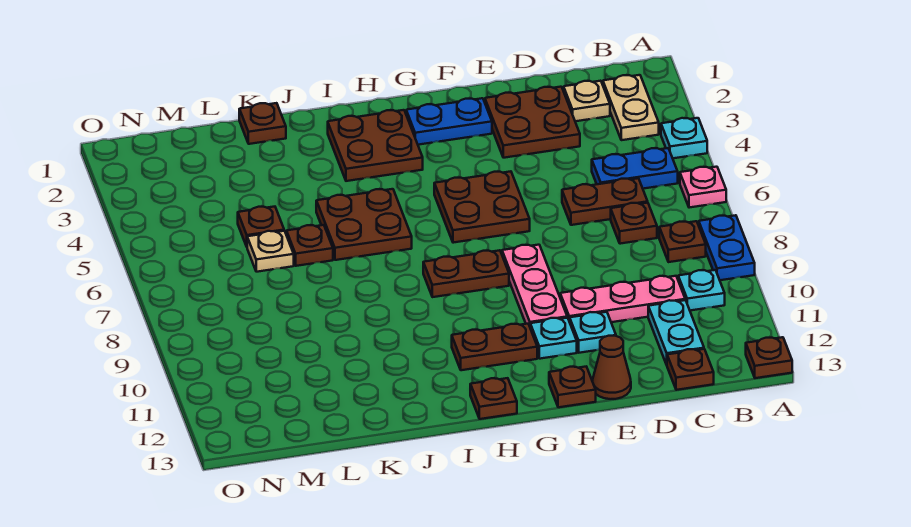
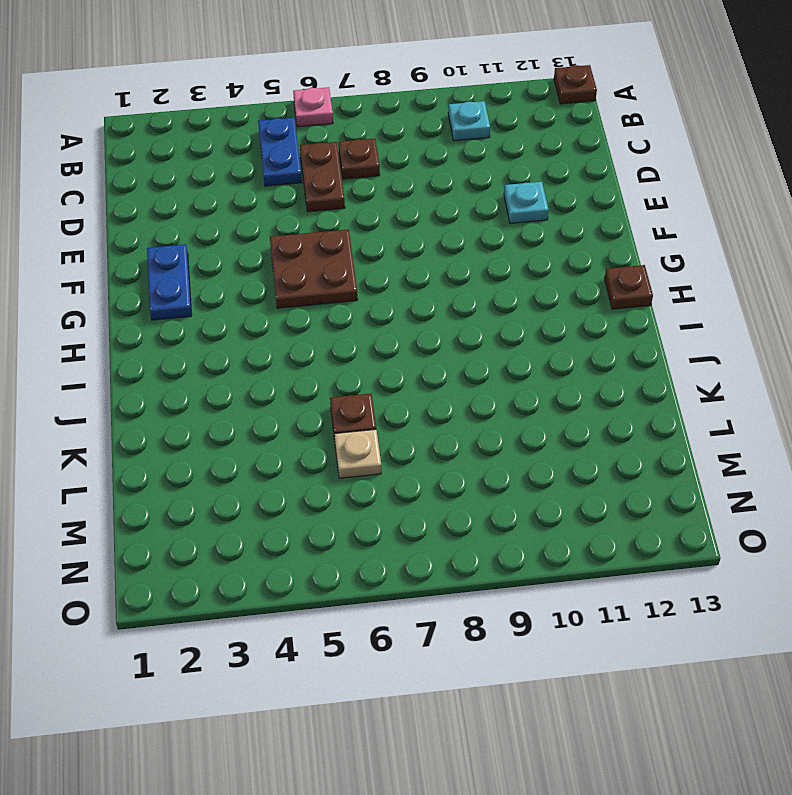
none -> cyan 1x1 plate [661,118,707,158]
none -> blue 1x2 plate [699,215,755,280]
none -> tan 1x2 plate [603,75,659,140]
none -> brown 1x1 plate [659,221,706,262]

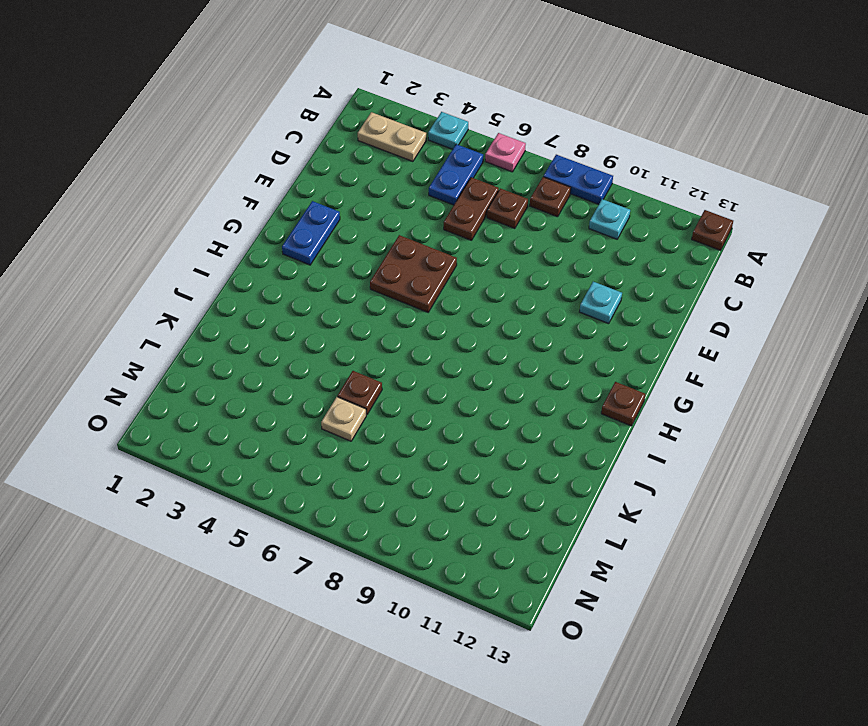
none -> tan 1x1 plate [564,81,610,121]
none -> pink 1x3 plate [560,276,685,322]
none -> cyan 1x2 plate [648,300,704,365]
none -> brown 1x1 plate [667,349,714,390]

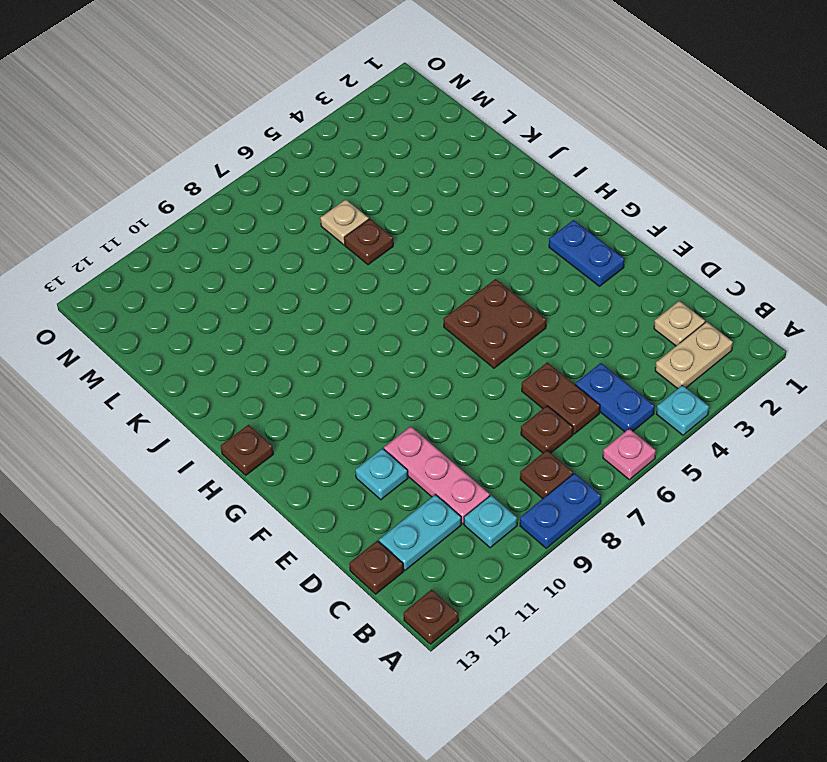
none -> brown 2x2 plate [485,87,580,158]
none -> brown 1x1 cone [592,336,631,399]
none -> pink 1x3 plate [502,245,567,326]
none -> cyan 1x1 plate [530,318,577,359]

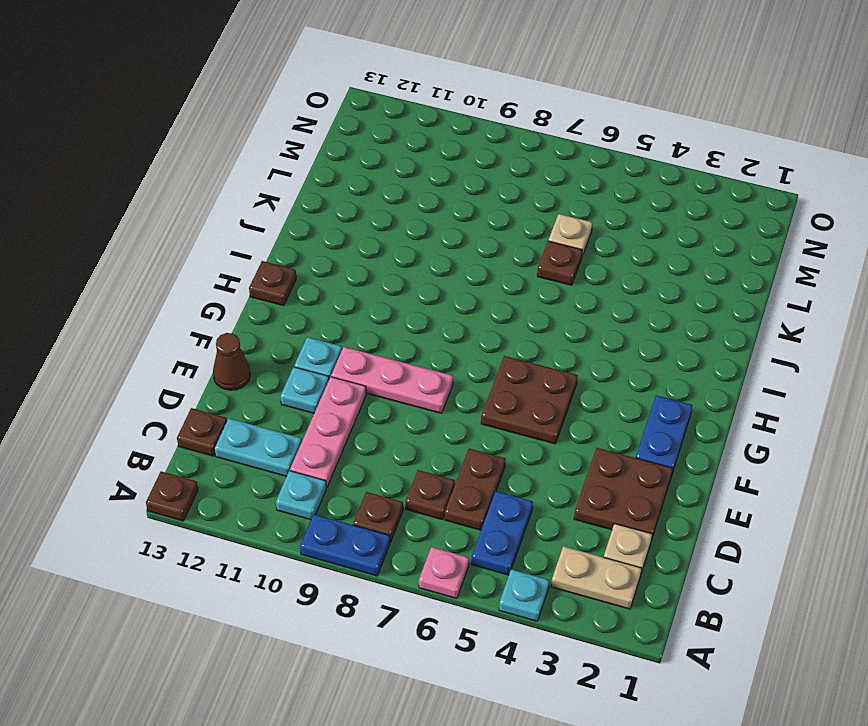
none -> brown 1x1 plate [549,367,596,407]
none -> brown 1x2 plate [423,250,509,297]
none -> brown 1x2 plate [452,324,537,370]
none -> brown 2x2 plate [328,110,423,181]

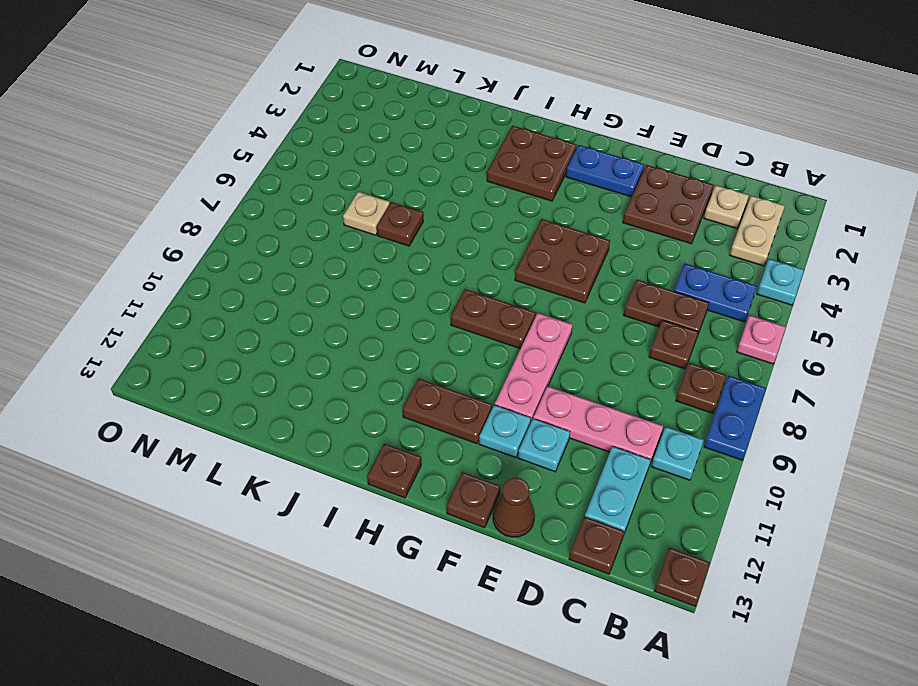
none -> brown 2x2 plate [316,189,412,260]
none -> brown 1x1 plate [239,103,286,144]
none -> brown 1x1 plate [238,207,284,246]

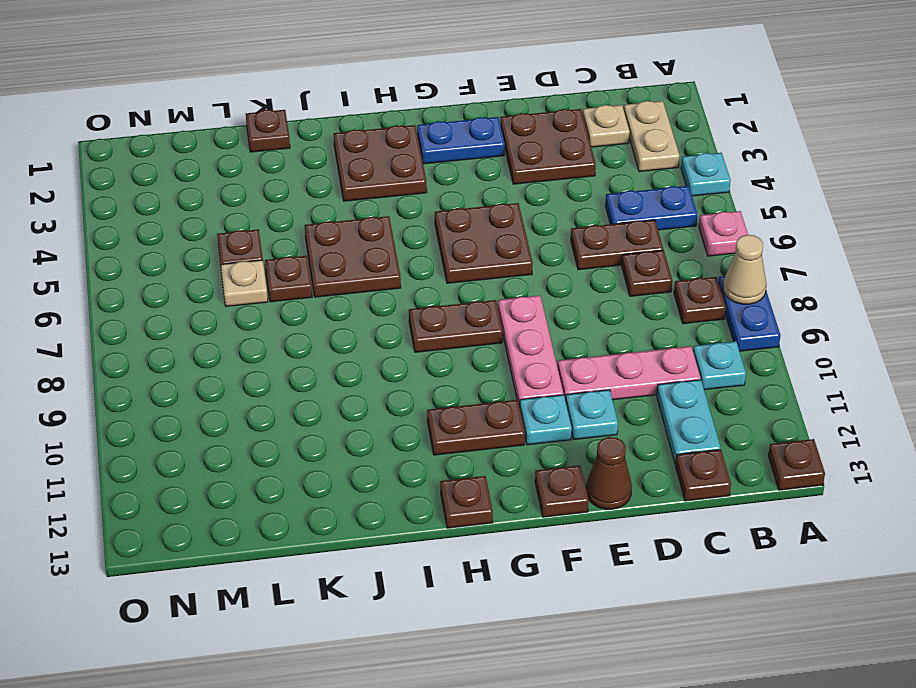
tan 1x1 cone [723,235,766,304] -> none

